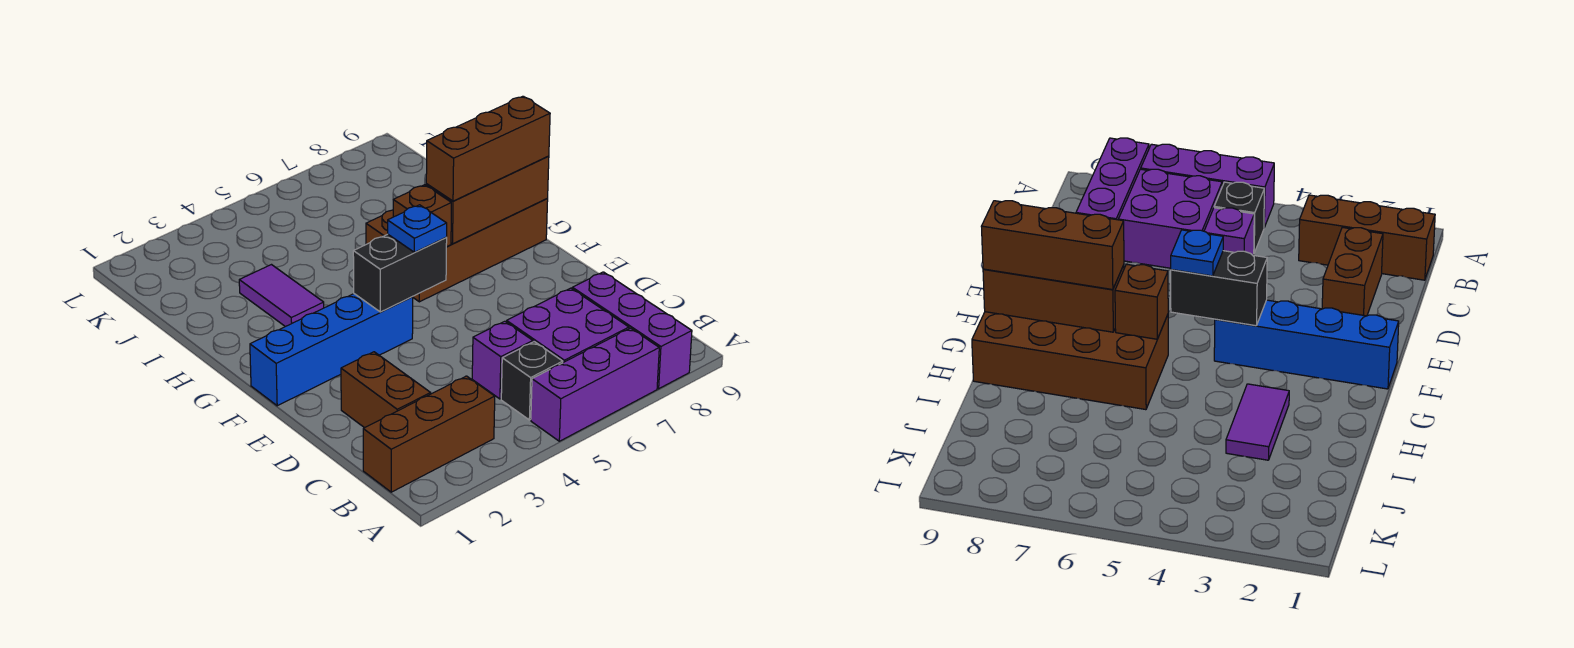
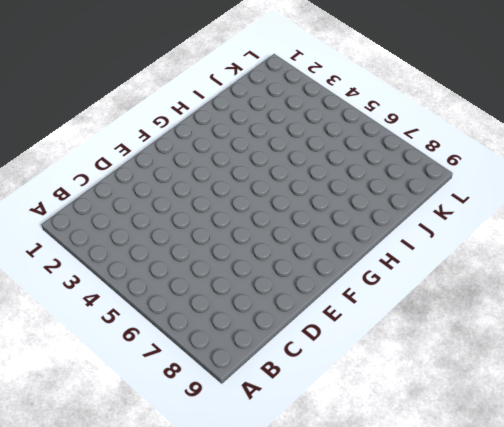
none -> purple 1x3 brick [531,328,659,441]
none -> purple 1x3 brick [572,272,692,389]
none -> brown 1x3 brick [363,376,495,492]

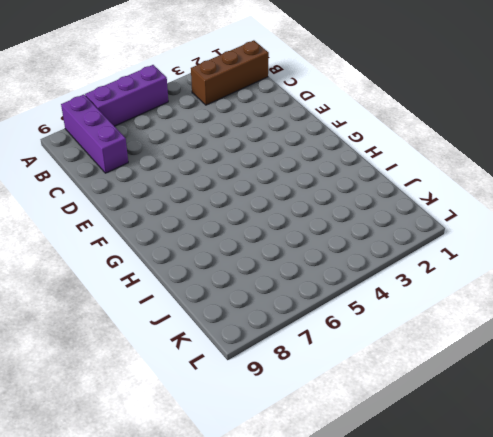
none -> black 1x1 brick [501,342,563,420]
none -> purple 2x2 brick [507,288,629,363]
none -> brown 1x2 brick [341,352,431,428]

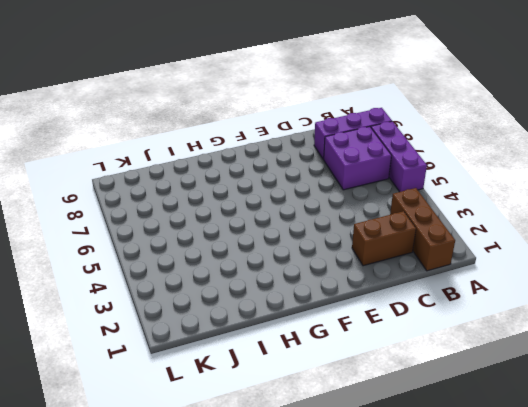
none -> black 1x1 brick [501,342,563,420]
none -> purple 1x1 brick [472,321,533,399]
none -> blue 1x4 brick [250,294,413,406]

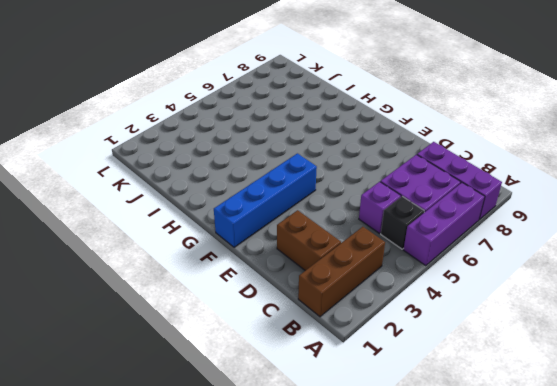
none -> brown 2x4 brick [366,199,548,302]
none -> purple 1x2 tile [239,265,324,327]
none -> black 1x2 brick [353,234,447,312]

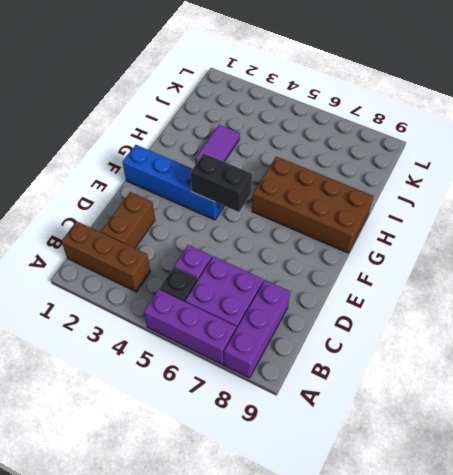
none -> brown 1x1 brick [393,185,451,247]
none -> brown 1x3 brick [426,156,549,244]
none -> blue 1x1 plate [388,205,447,252]

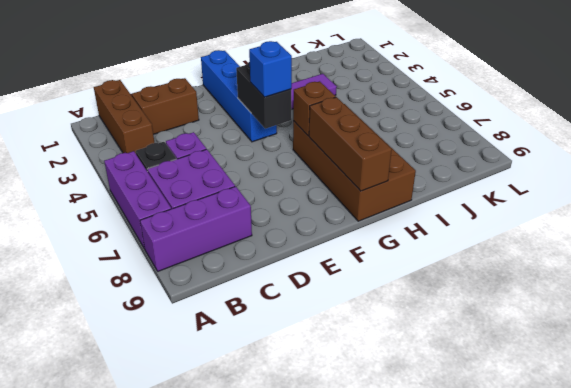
blue 1x1 brick [249,41,292,97] -> blue 1x1 plate [388,205,447,252]
none -> brown 1x3 brick [426,96,550,201]

